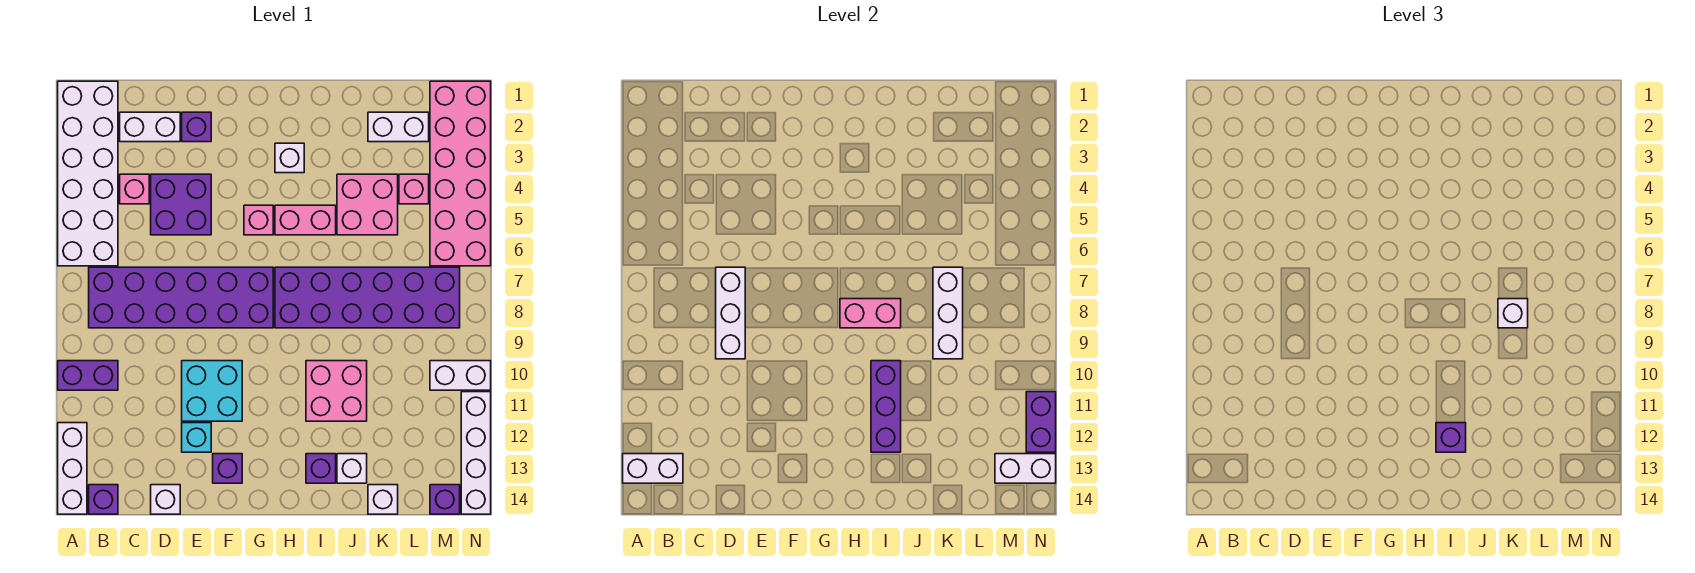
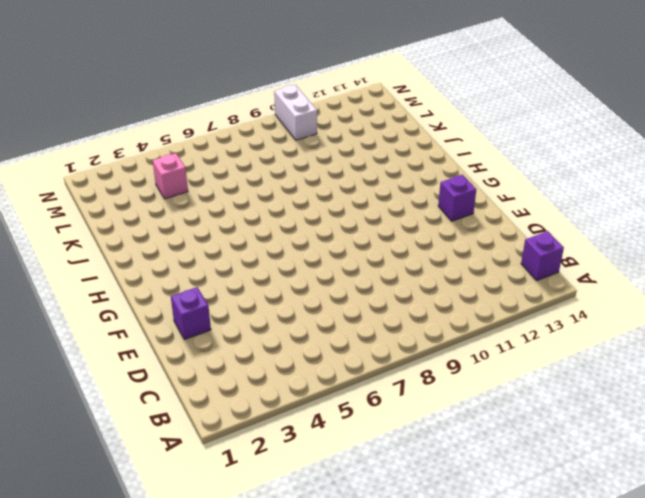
none -> white 2x6 brick [58,81,118,266]
none -> purple 1x2 brick [58,361,118,390]
none -> white 1x3 brick [58,423,87,514]
none -> purple 2x6 brick [89,267,273,328]

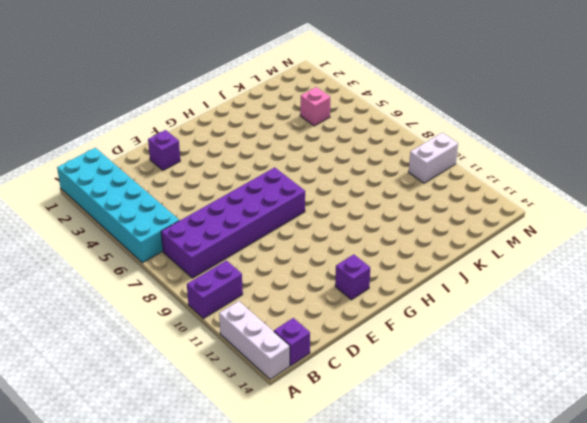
cyan 2x6 brick [57,148,179,263] -> white 2x6 brick [58,81,118,266]
none -> white 1x2 brick [120,112,180,142]
none -> pink 1x1 brick [120,174,149,204]
none -> purple 2x2 brick [151,174,211,235]
none -> white 1x1 brick [151,485,180,514]

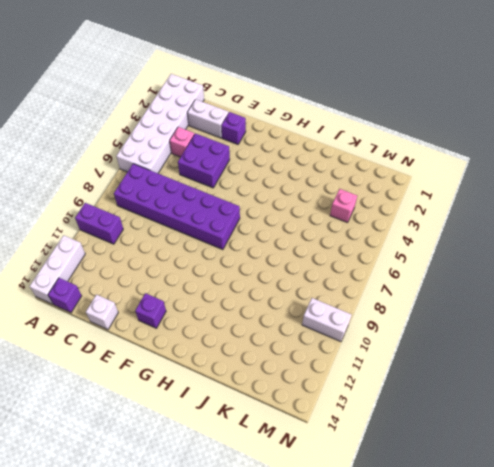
none -> cyan 2x2 brick [182,361,242,421]
none -> cyan 1x1 brick [182,423,211,452]
none -> pink 1x1 brick [244,205,273,235]
none -> white 1x1 brick [275,143,304,173]

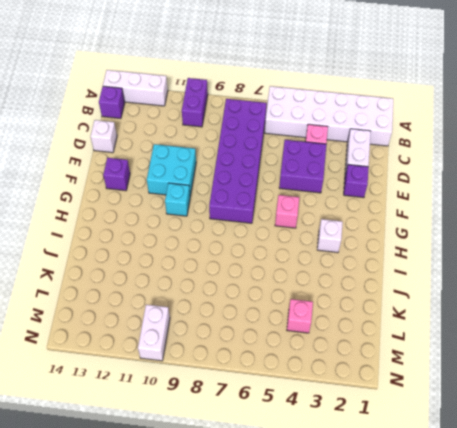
cyan 1x1 brick [165,183,190,216] -> cyan 1x1 brick moved to [182,423,211,452]
none -> pink 1x2 brick [275,205,336,235]
none -> purple 2x6 brick [275,267,460,328]
none -> pink 2x2 brick [306,361,367,421]
none -> purple 1x1 brick [306,454,336,483]

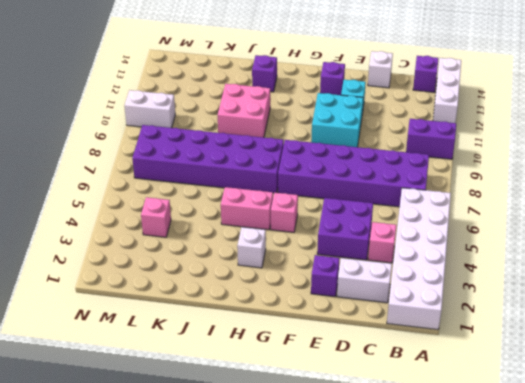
none -> pink 2x2 brick [337,174,398,235]
none -> white 1x1 brick [337,454,367,483]
none -> white 1x2 brick [368,112,429,142]
none -> white 1x1 brick [368,485,398,514]

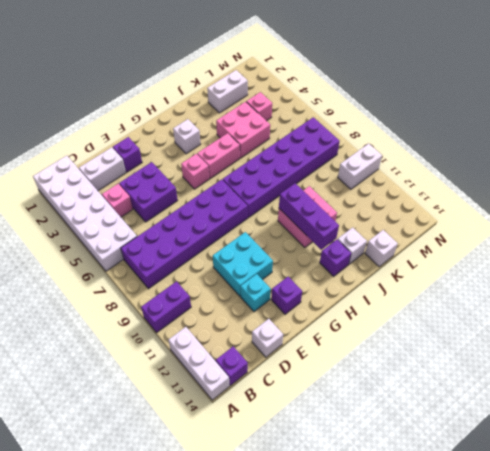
none -> pink 2x6 brick [430,81,491,266]
none -> purple 1x1 brick [430,485,460,514]
none -> white 1x4 brick [461,392,491,514]
none -> white 1x2 brick [623,454,683,483]

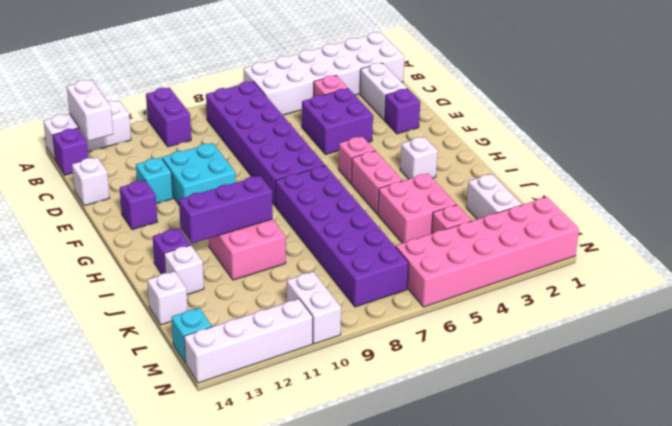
cyan 1x1 brick [172,308,212,363] -> purple 1x1 brick [430,485,460,514]
none -> white 1x3 brick [716,267,745,359]
none -> pink 1x2 brick [840,299,901,328]
none -> white 1x3 brick [933,267,963,359]
none -> white 1x2 brick [995,454,1056,483]

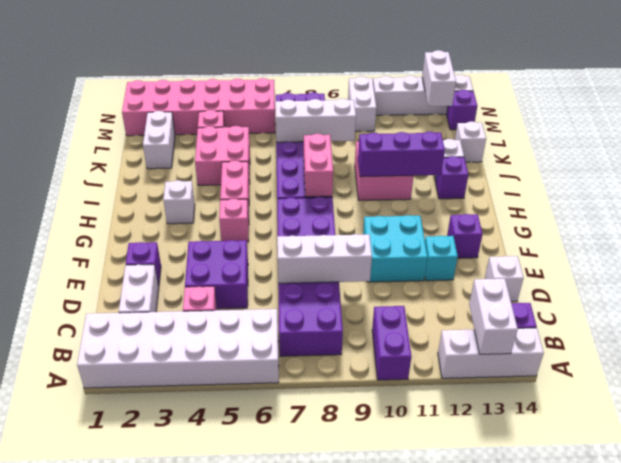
none -> purple 1x2 brick [1026,392,1056,452]
none -> purple 1x1 brick [1436,423,1466,452]
none -> white 1x1 brick [1498,299,1528,328]

